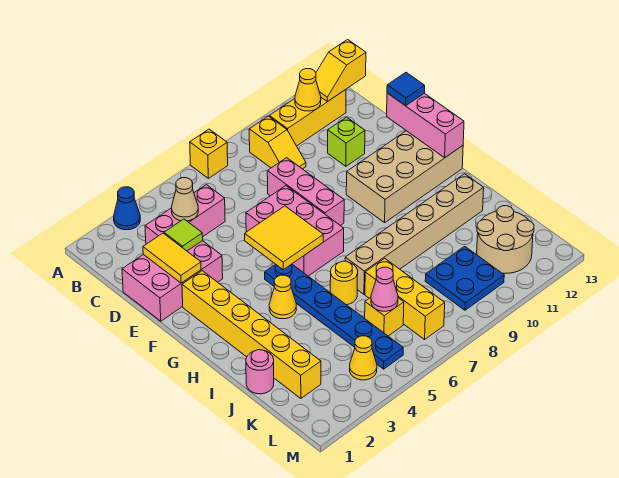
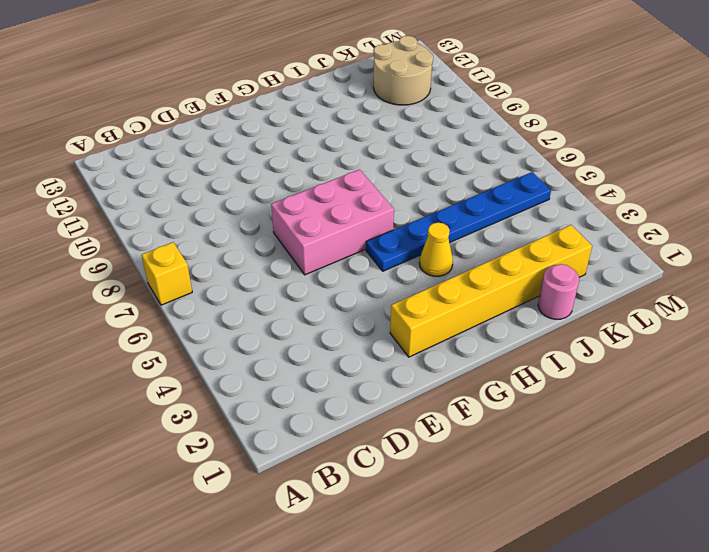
none -> blue 1x1 cone [114,187,140,230]
none -> yellow 1x2 slope [249,116,306,169]
none -> yellow 1x3 brick [269,90,346,146]
none -> pink 1x3 brick [145,185,225,244]

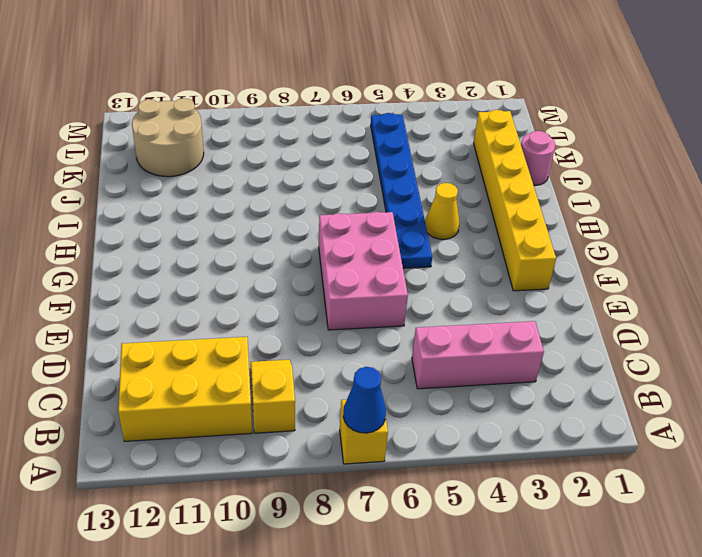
blue 1x1 cone [343,367,386,433] -> blue 1x1 cone moved to [114,187,140,230]
yellow 2x3 brick [118,337,252,441] -> yellow 1x3 brick [269,90,346,146]
none -> pink 2x3 brick [122,241,223,321]
none -> pink 1x3 brick [267,158,344,226]
none -> lime 1x1 brick [328,117,365,166]
none -> tan 2x4 brick [346,131,463,223]

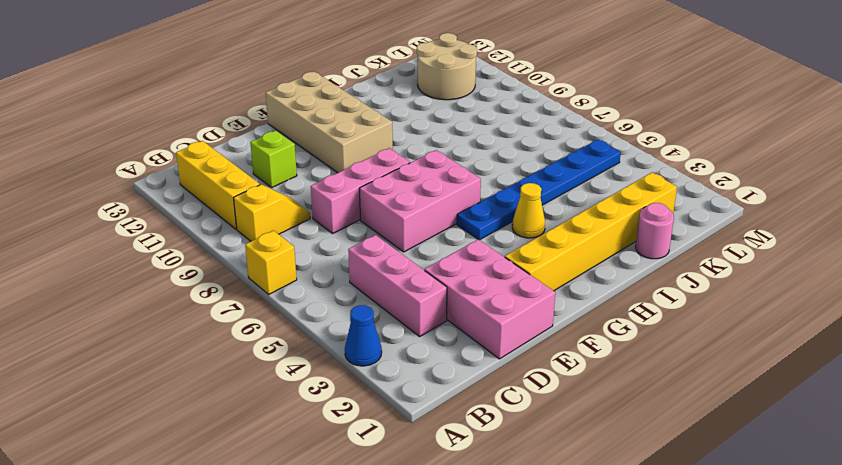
none -> yellow 1x1 round brick [330,261,358,305]
none -> tan 1x6 brick [345,174,484,294]
none -> yellow 1x3 brick [365,258,445,339]
none -> yellow 1x1 brick [365,297,404,336]

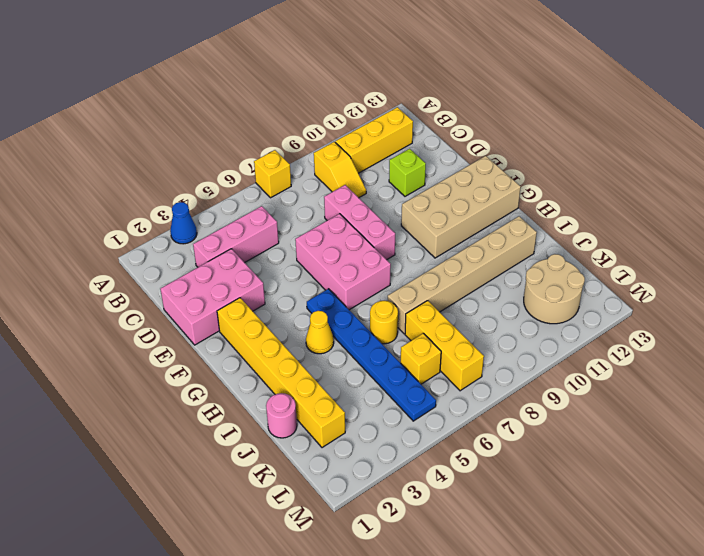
none -> blue 2x2 plate [425,246,504,310]
none -> yellow 1x1 cone [350,336,377,380]
none -> yellow 1x1 cone [295,69,321,111]
none -> yellow 1x2 slope [316,40,366,102]

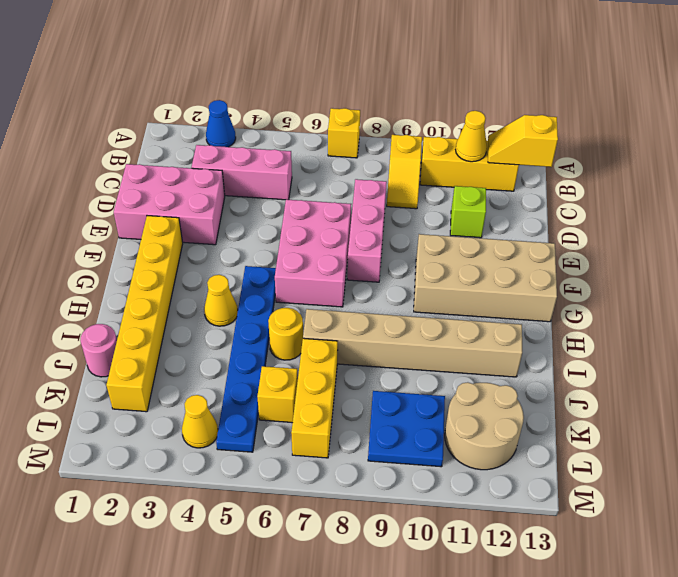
none -> tan 1x1 cone [172,178,198,221]
none -> yellow 1x2 tile [143,233,201,283]
none -> lime 1x1 tile [164,219,203,251]
none -> pink 1x3 brick [387,93,464,158]

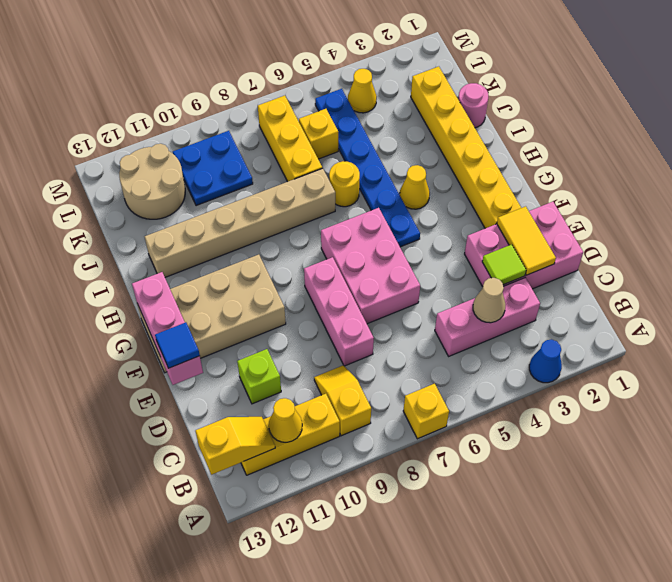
none -> yellow 2x2 tile [245,206,323,270]
none -> pink 1x1 cone [371,267,398,311]

